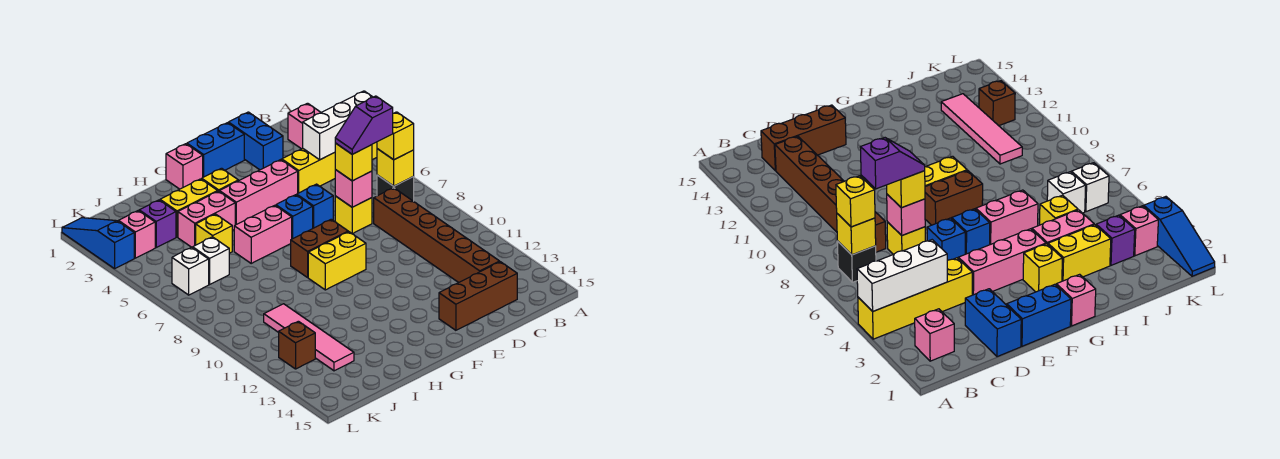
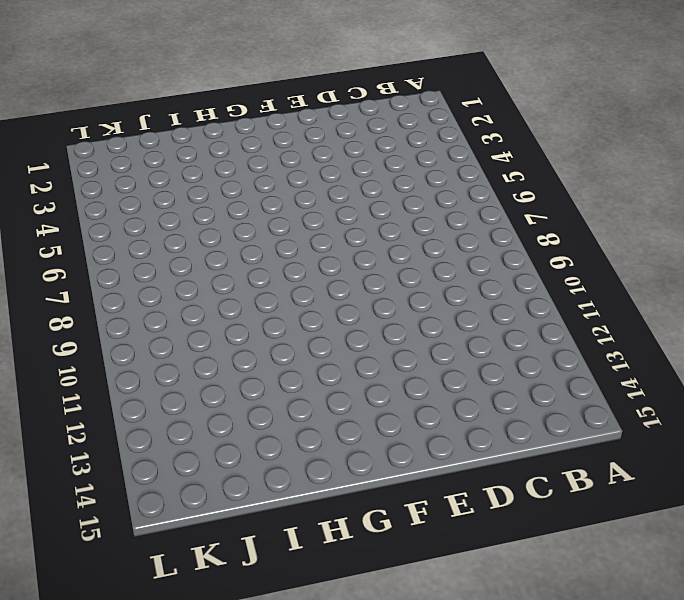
none -> yellow 1x4 brick [282,142,377,193]
none -> pink 1x1 brick [288,103,321,149]
none -> black 1x1 brick [377,175,414,201]
none -> brown 1x6 brick [374,188,500,283]

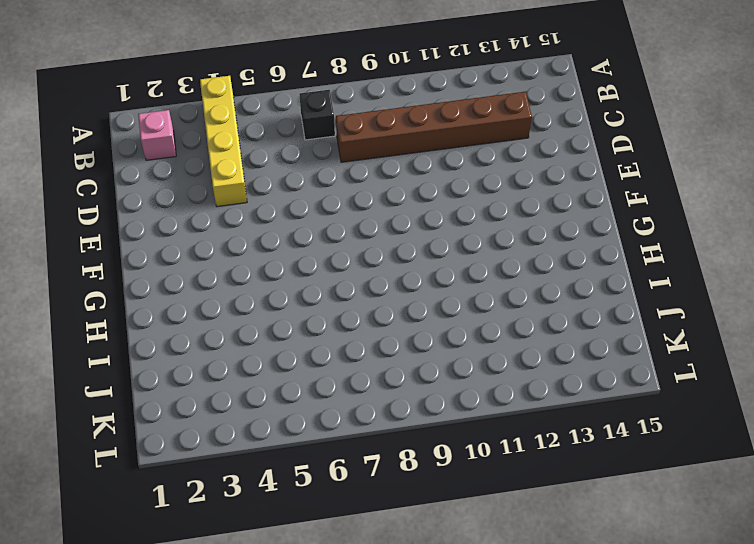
none -> brown 1x3 brick [439,262,517,330]
none -> blue 1x2 brick [228,112,283,170]
none -> yellow 1x1 brick [335,196,372,234]
none -> blue 1x2 brick [187,123,244,177]

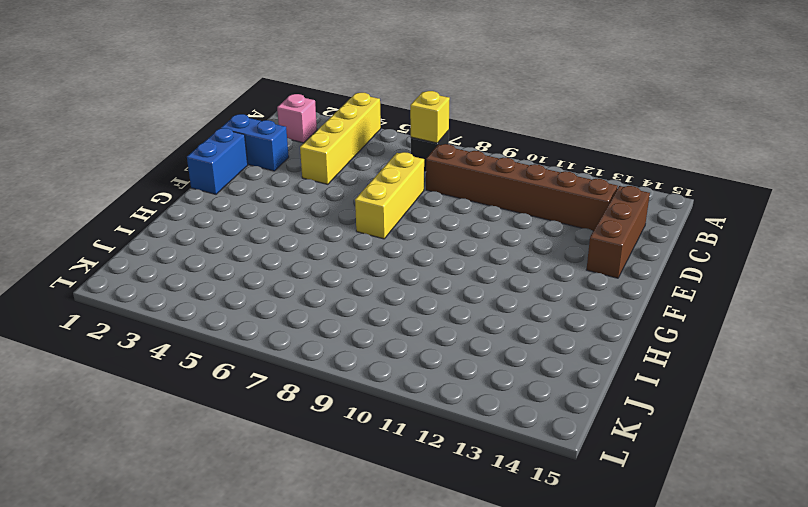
yellow 1x3 brick [355,152,424,239] -> yellow 1x1 brick [335,196,372,234]
none -> pink 1x3 brick [219,160,298,225]
none -> blue 1x1 brick [297,184,333,228]
none -> blue 1x1 brick [276,195,313,239]
none -> brown 1x2 brick [291,219,348,277]

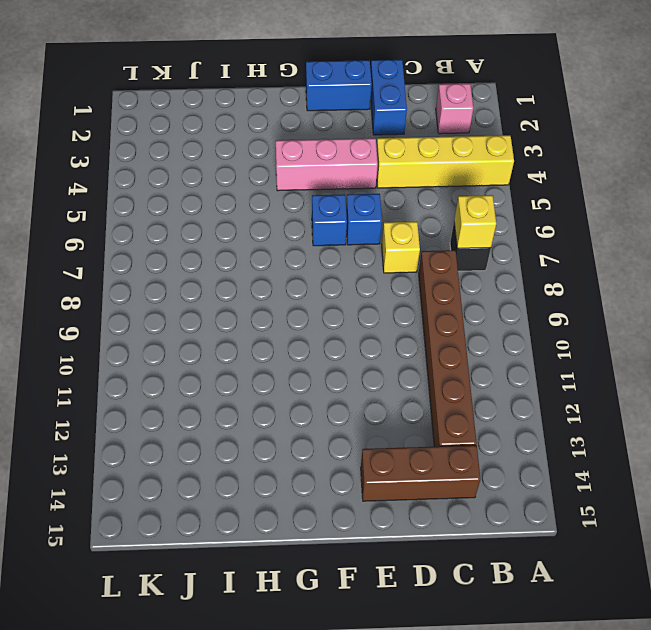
none -> brown 1x2 brick [291,219,348,277]
none -> yellow 1x2 brick [308,232,366,290]
none -> pink 1x1 brick [166,144,203,189]
none -> yellow 1x1 brick [202,168,238,191]

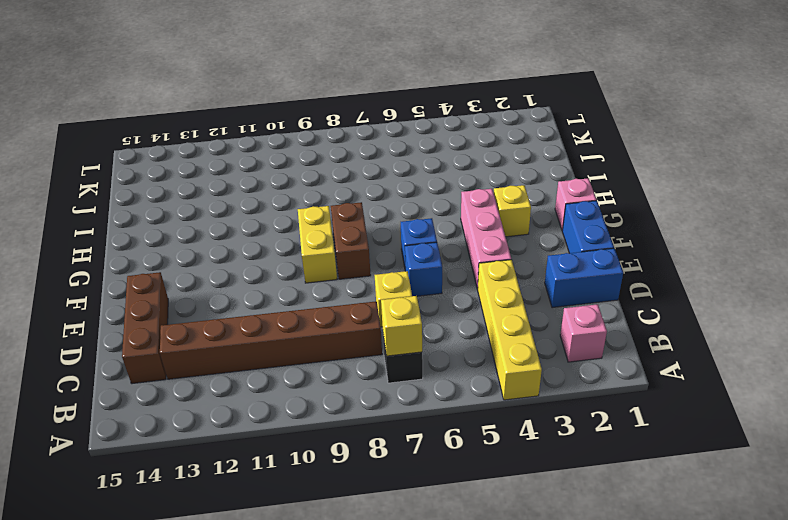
none -> pink 1x2 brick [234,205,292,263]
none -> yellow 1x2 brick [160,179,218,237]
none -> pink 1x2 brick [178,191,235,248]
none -> yellow 1x1 brick [196,214,232,253]

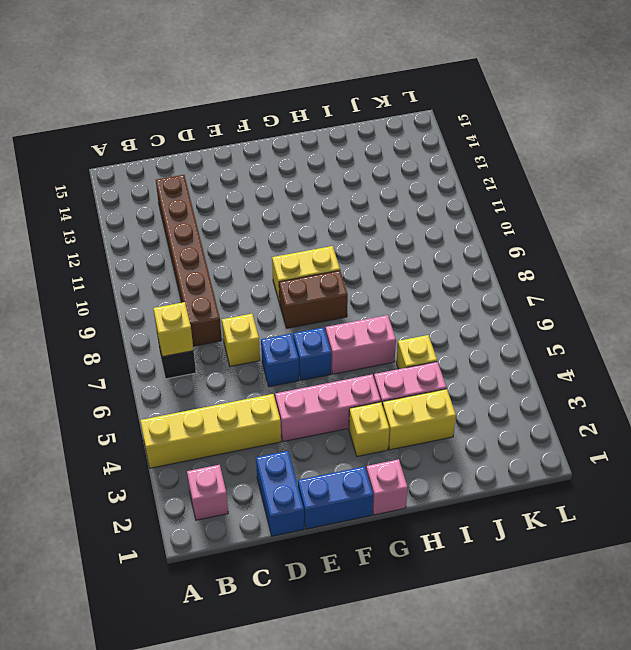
none -> brown 1x3 brick [439,262,517,330]
none -> purple 1x1 brick [139,200,176,247]
none -> white 1x1 brick [193,237,229,284]
none -> pink 1x4 tile [264,304,354,371]

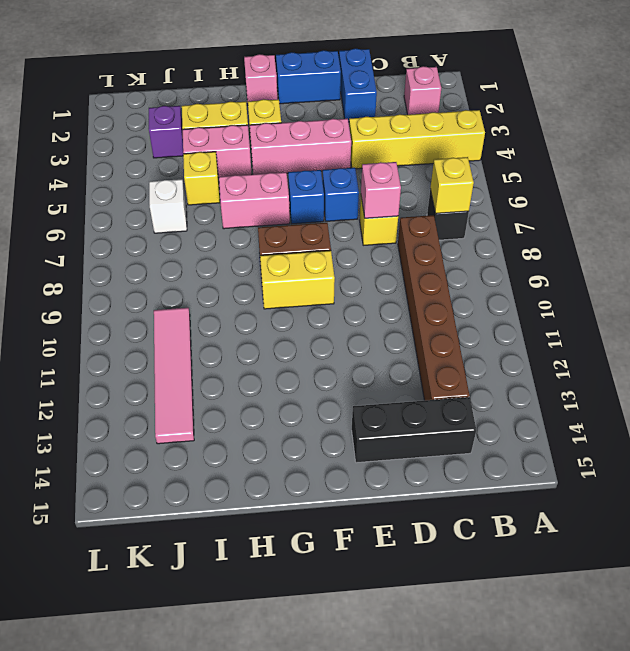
black 1x3 brick [352,397,476,463] -> brown 1x3 brick [439,262,517,330]
none -> pink 1x1 brick [118,211,155,258]
none -> white 1x1 brick [172,247,209,295]
none -> brown 1x1 brick [279,321,315,369]
none -> blue 1x3 slope [62,218,134,269]

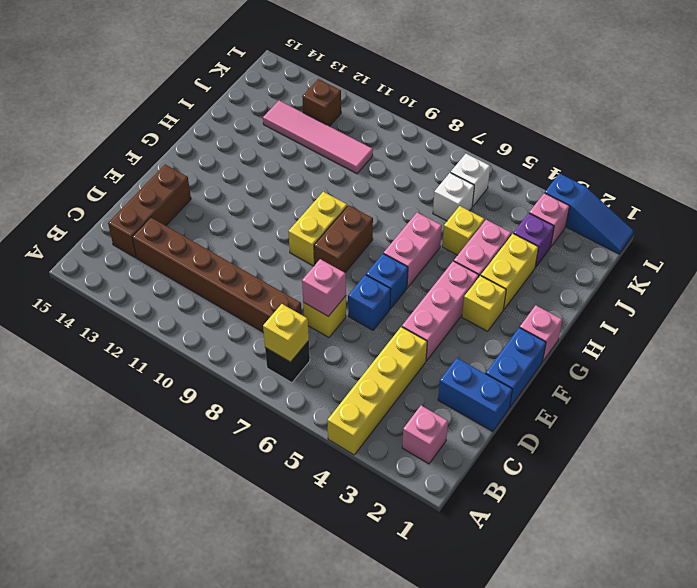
none -> white 1x3 brick [303,91,372,160]
none -> yellow 1x1 brick [377,112,414,160]
none -> yellow 1x1 brick [335,143,372,181]
none -> purple 1x2 slope [335,96,393,154]

